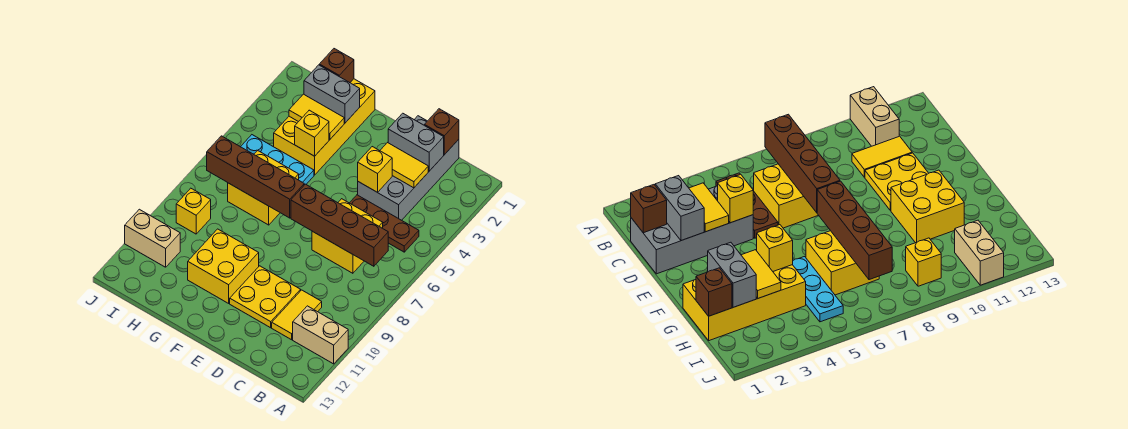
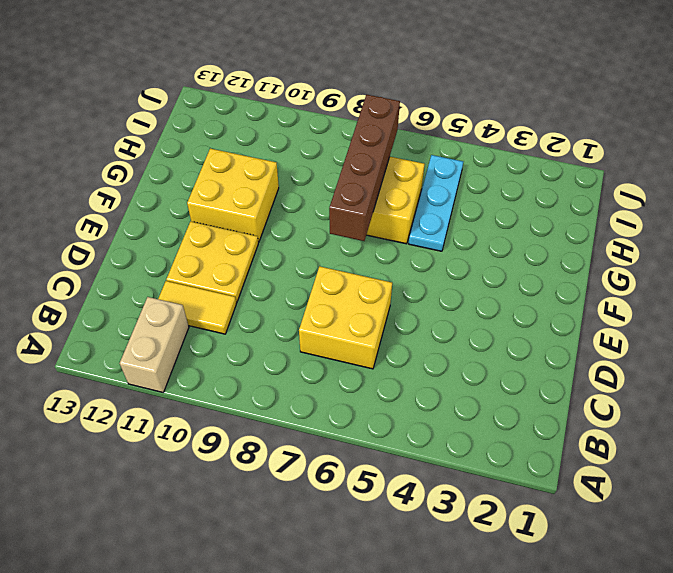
none -> brown 1x3 plate [350,195,419,252]
none -> grey 2x4 brick [358,116,459,220]
none -> yellow 2x4 brick [274,79,375,175]

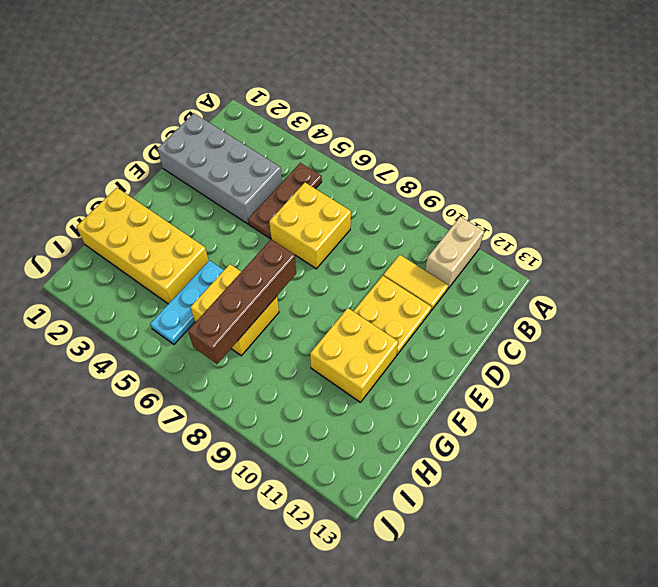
none -> yellow 1x1 brick [176,188,211,234]
none -> tan 1x2 brick [125,209,180,267]
none -> brown 1x4 brick [291,184,388,266]

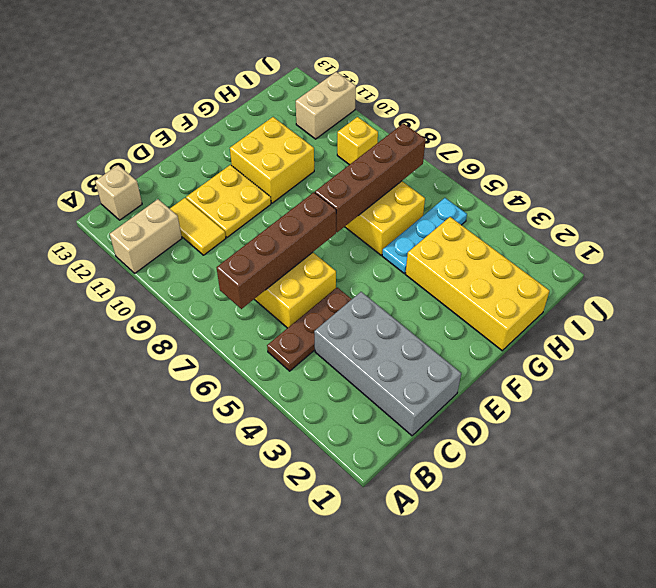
tan 1x1 brick [95,165,142,220] -> none
none -> brown 1x1 brick [424,109,459,155]
none -> grey 1x2 brick [388,113,444,171]
none -> yellow 1x2 tile [380,143,428,188]

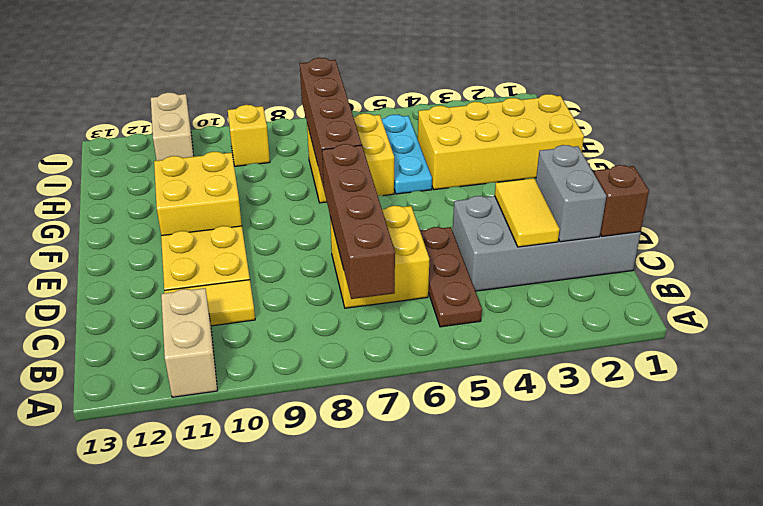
none -> yellow 1x1 brick [358,147,392,192]
none -> grey 1x2 brick [304,65,360,123]
none -> yellow 1x2 tile [289,94,344,139]

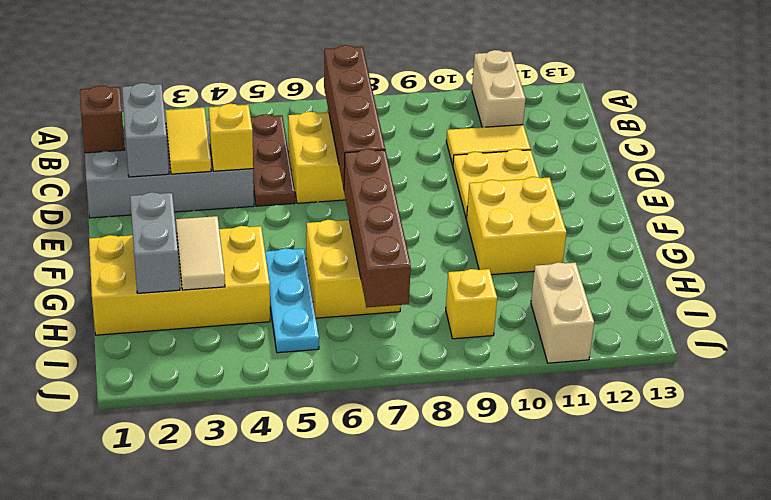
tan 1x2 tile [176,216,225,290] -> yellow 1x2 tile [289,94,344,139]
none -> yellow 1x1 brick [295,110,329,156]
none -> brown 1x1 brick [319,49,354,83]

